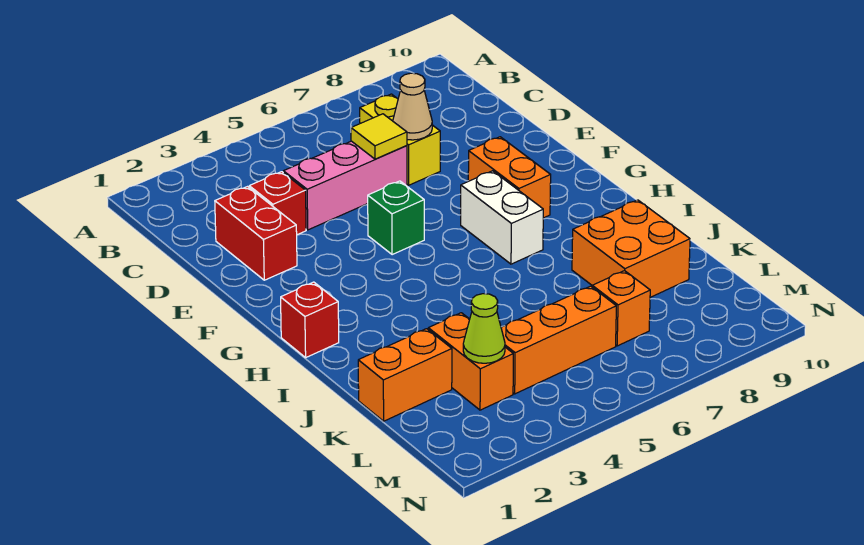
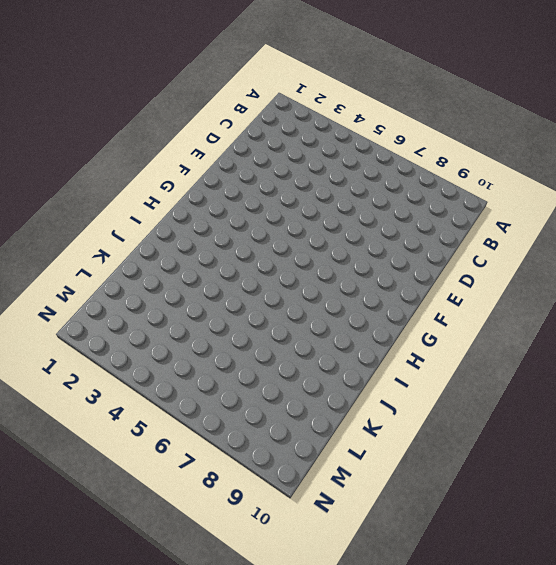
none -> yellow 1x2 brick [360,94,440,185]
none -> red 1x2 brick [215,187,297,280]
none -> red 1x1 brick [249,172,306,235]

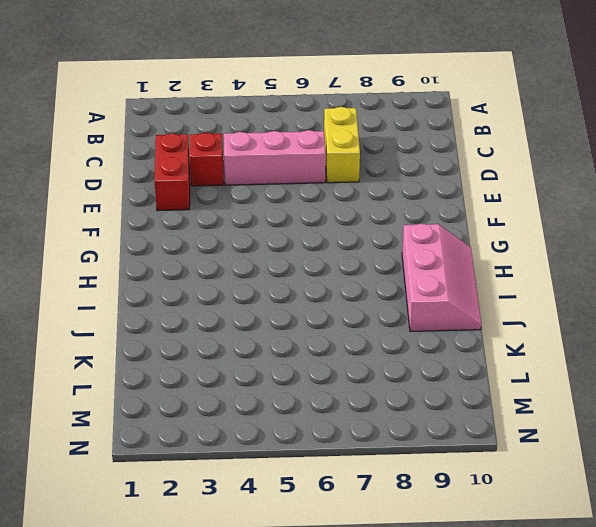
pink 2x3 slope [402,224,481,332] -> orange 2x2 brick [572,200,690,297]
none -> green 1x1 brick [368,181,424,255]
none -> orange 1x2 brick [468,137,551,218]
none -> white 1x2 brick [461,171,543,264]

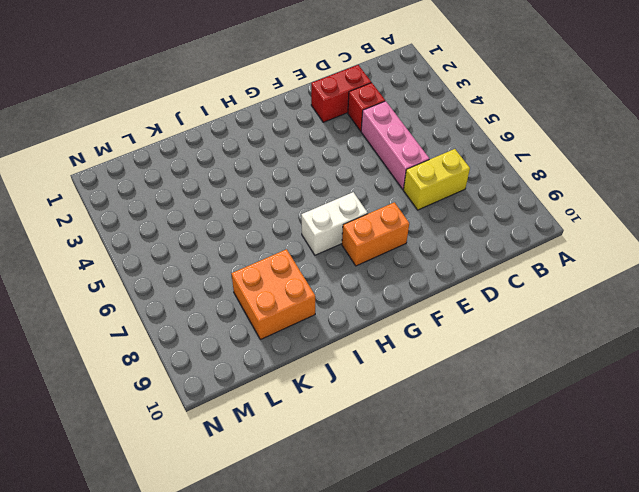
none -> green 1x1 brick [368,181,424,255]
none -> red 1x1 brick [281,282,339,357]
none -> orange 1x2 brick [358,329,452,421]

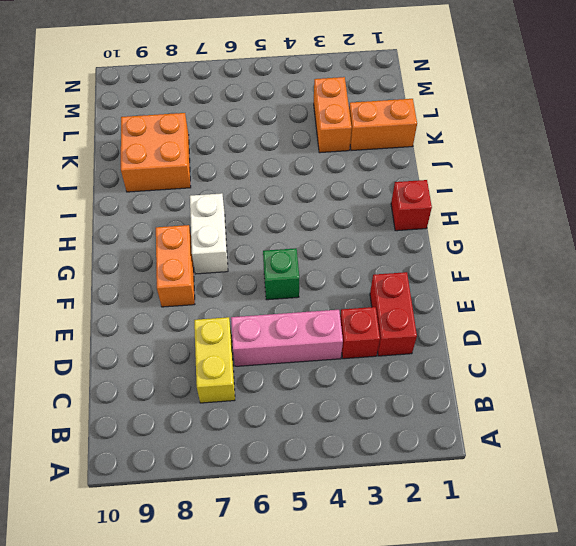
none -> orange 1x3 brick [501,286,616,394]
none -> orange 1x1 brick [592,271,650,346]
none -> yellow 1x1 tile [351,114,407,159]

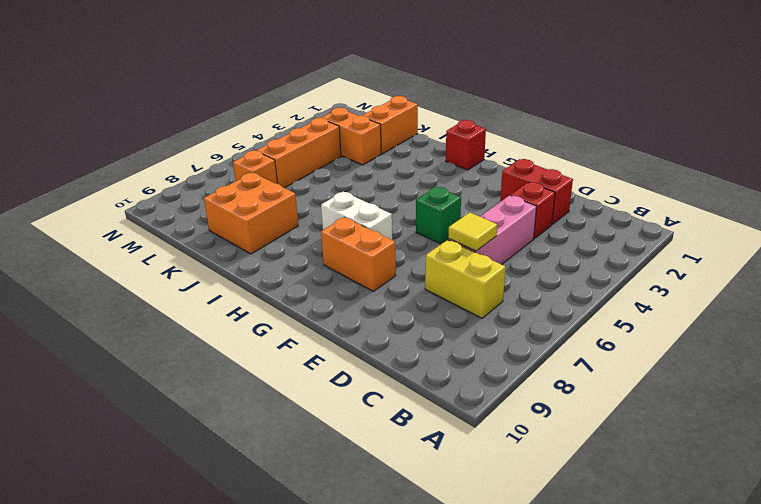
none -> tan 1x1 cone [393,73,432,140]
none -> lime 1x1 cone [463,294,505,363]

